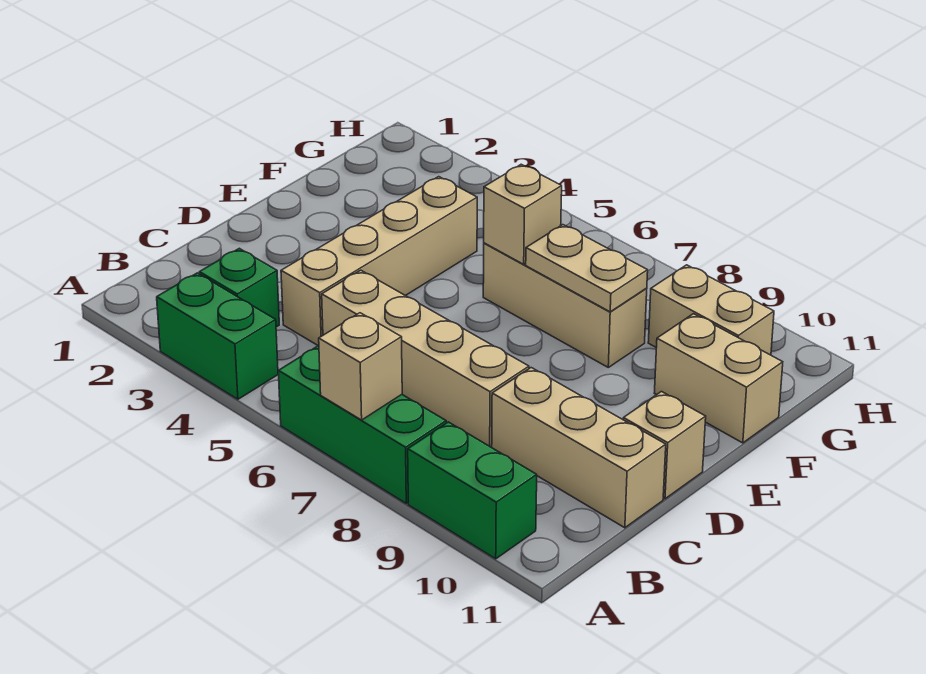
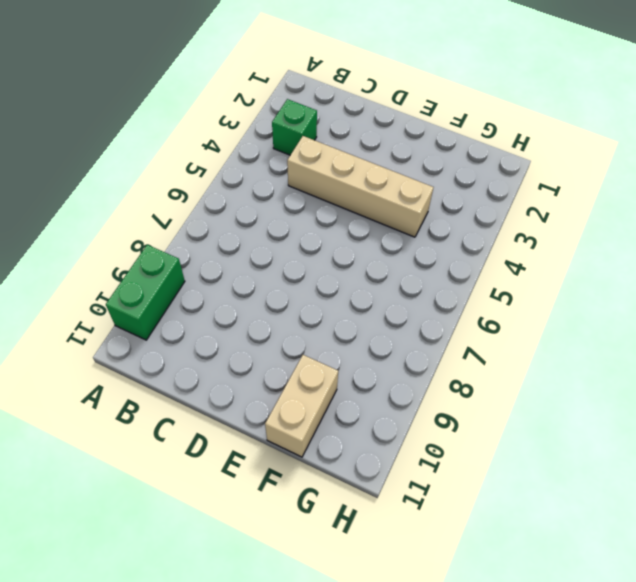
none -> green 1x2 brick [157,273,278,399]
none -> green 1x3 brick [278,346,446,503]
none -> tan 1x4 brick [322,270,529,447]

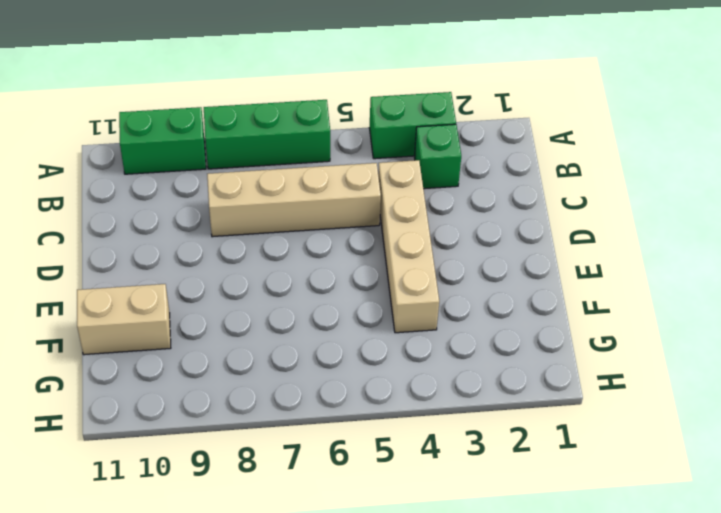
none -> tan 1x3 brick [492,368,666,528]
none -> tan 1x1 brick [623,392,706,499]
none -> tan 1x3 brick [483,243,647,367]

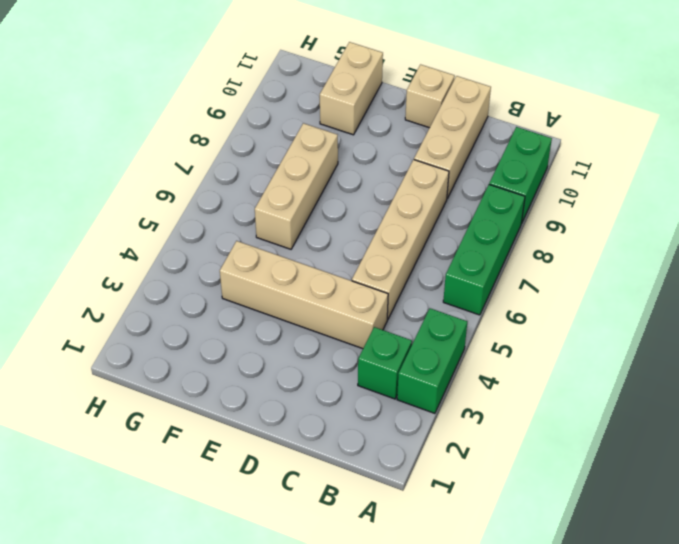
none -> tan 1x2 brick [648,265,774,355]
none -> tan 1x1 brick [319,313,402,420]
none -> tan 1x1 brick [484,164,562,264]

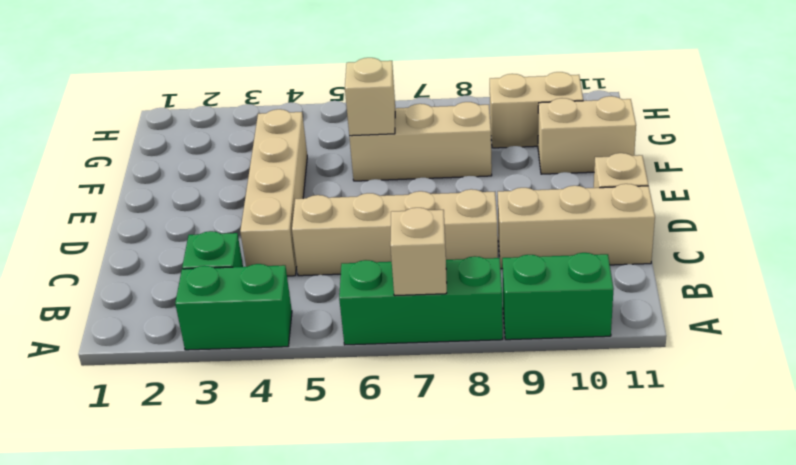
none -> tan 1x2 plate [526,225,648,312]

